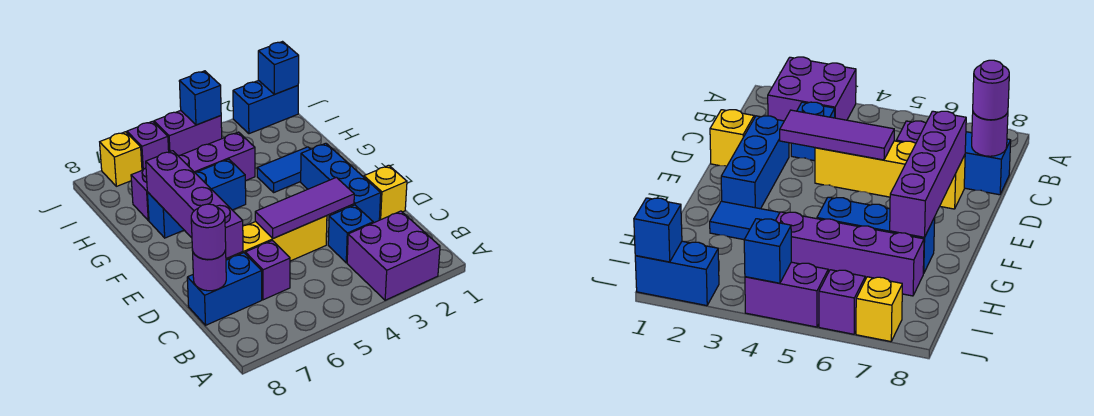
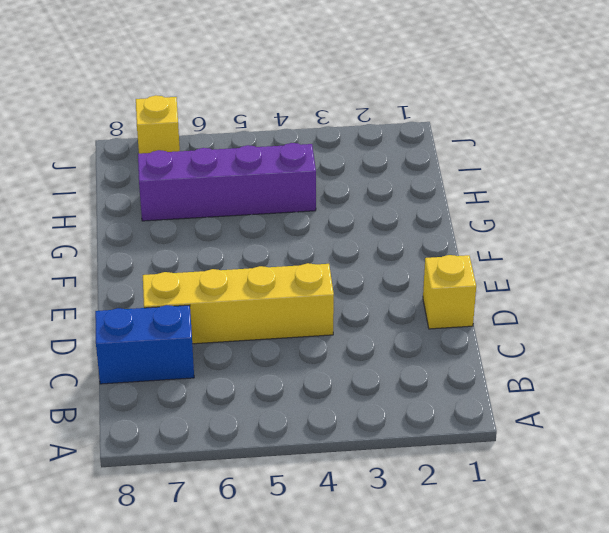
none -> purple 2x2 brick [347,211,440,300]
none -> blue 1x1 brick [328,205,373,263]
none -> purple 1x1 brick [245,241,290,300]

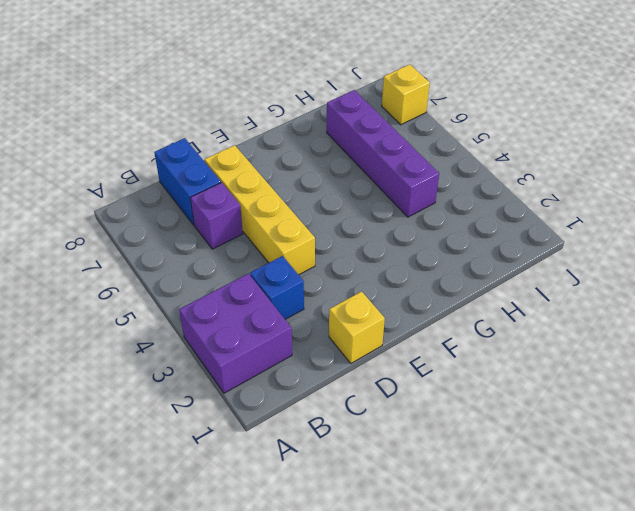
none -> blue 1x3 brick [301,143,381,223]
none -> blue 1x2 tile [257,147,310,192]
none -> blue 1x3 brick [147,159,246,238]

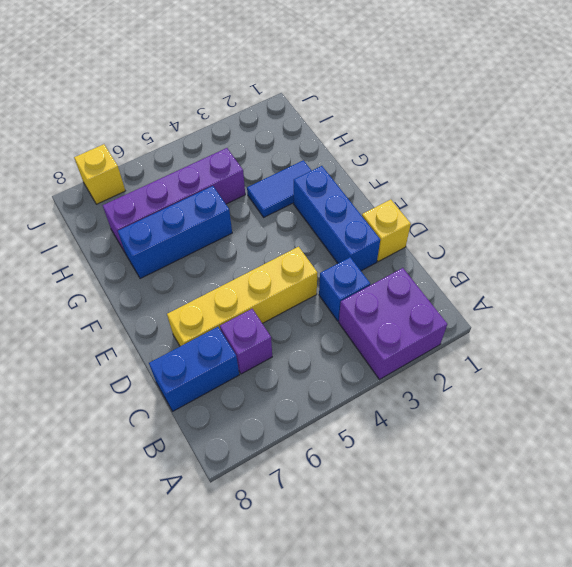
none -> blue 1x2 brick [233,80,298,134]
none -> purple 1x2 brick [154,111,222,155]
none -> purple 1x1 brick [127,121,169,170]

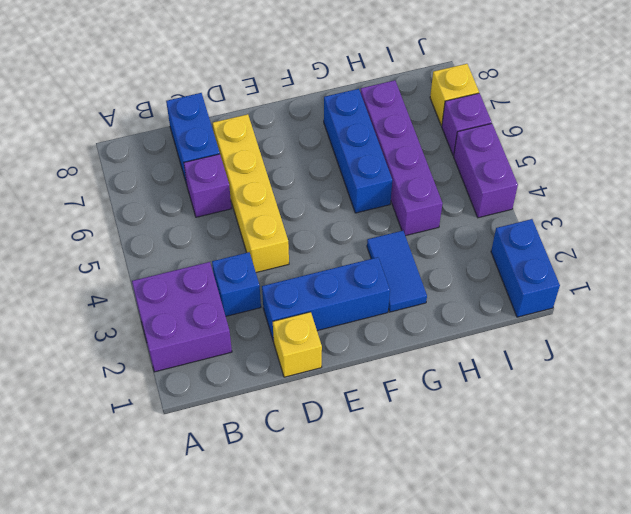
none -> purple 1x1 round brick [192,249,226,291]
none -> purple 1x3 tile [255,177,354,238]
none -> purple 1x4 brick [146,151,243,259]

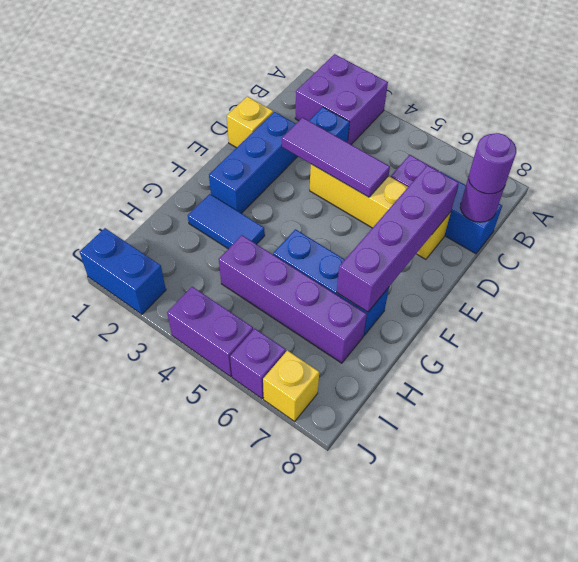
none -> blue 1x1 brick [258,42,299,94]
none -> blue 1x1 brick [179,71,221,125]

